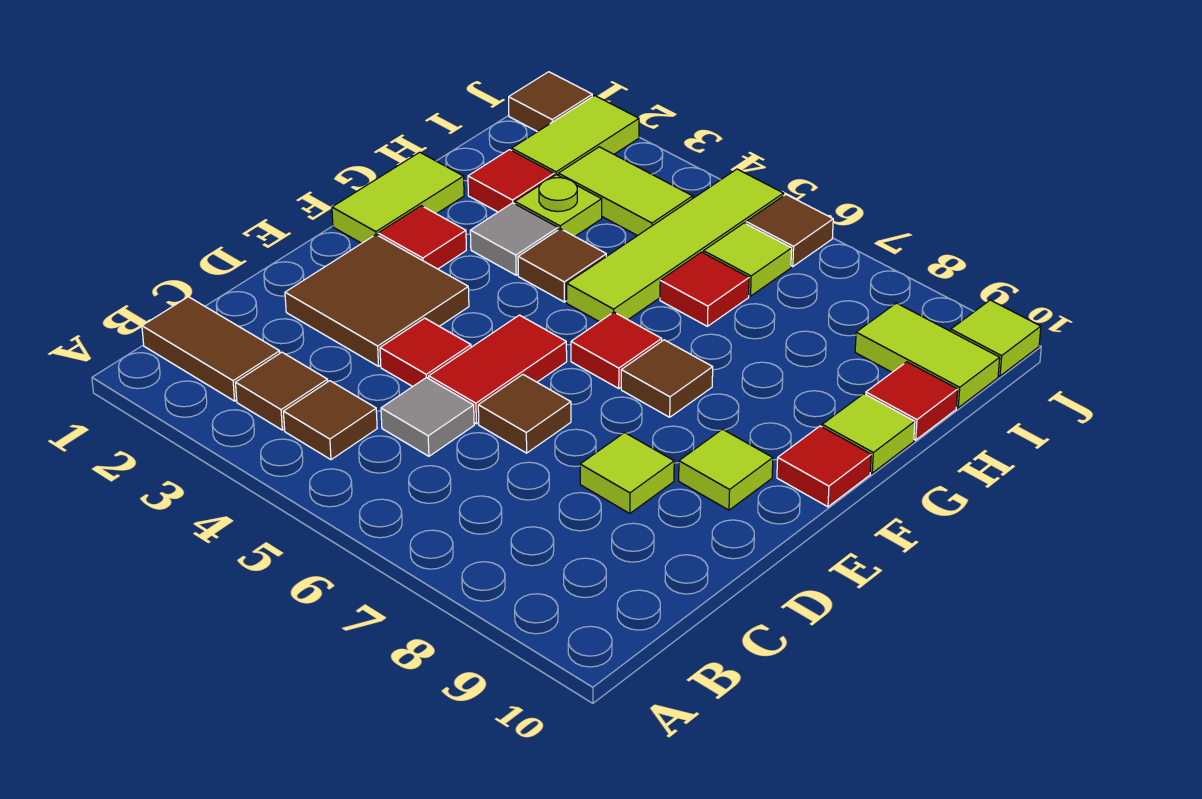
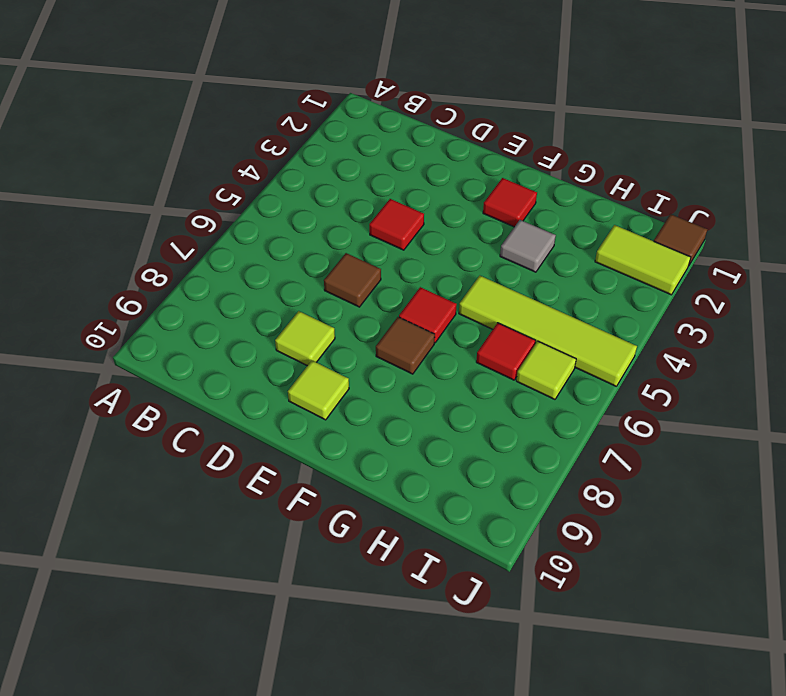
none -> brown 1x2 tile [142,297,280,401]
none -> brown 1x1 tile [235,352,328,430]
none -> brown 1x1 tile [283,381,377,460]
none -> grey 1x1 tile [381,377,474,456]

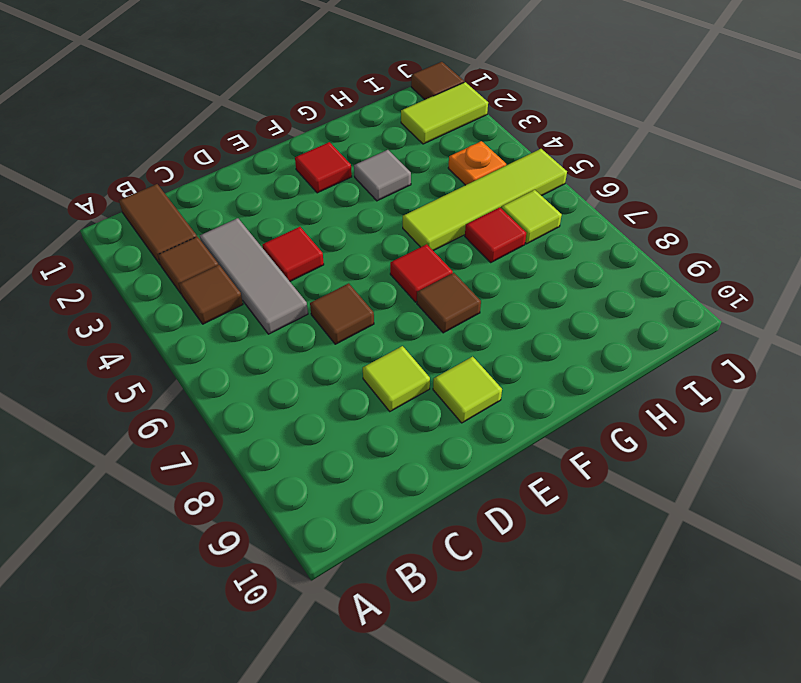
grey 1x3 tile [200,218,308,334] -> grey 1x1 tile [381,377,474,456]
orange 1x1 plate [448,141,506,185] -> lime 1x2 tile [558,147,693,236]
none -> brown 2x2 tile [285,235,469,366]
none -> red 1x2 tile [429,315,567,424]
none -> lime 1x2 tile [332,152,464,243]
none -> red 1x1 tile [777,426,871,507]

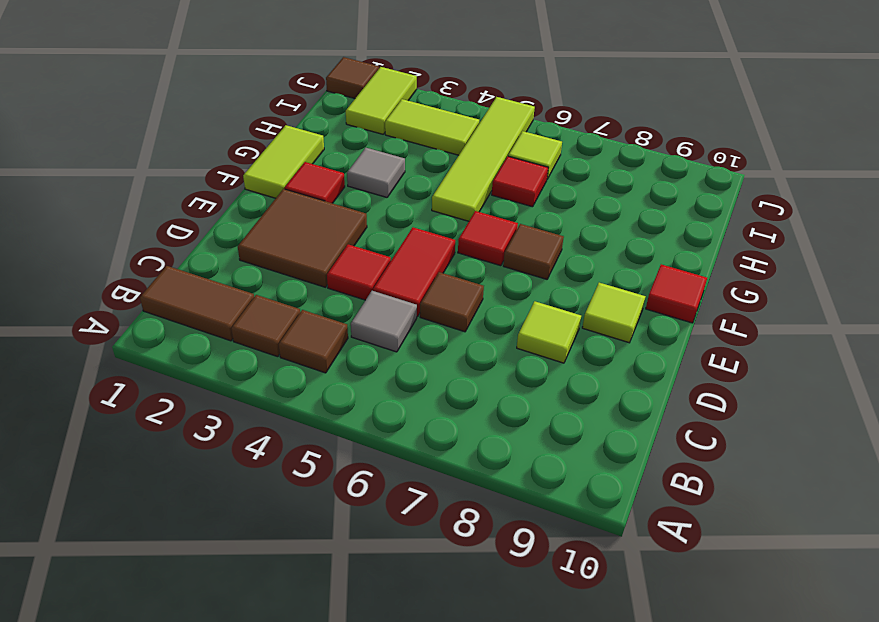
none -> brown 1x1 tile [518,229,606,302]
none -> lime 1x1 tile [822,394,915,473]
none -> red 1x1 tile [468,150,554,212]
none -> lime 1x1 plate [515,175,602,236]

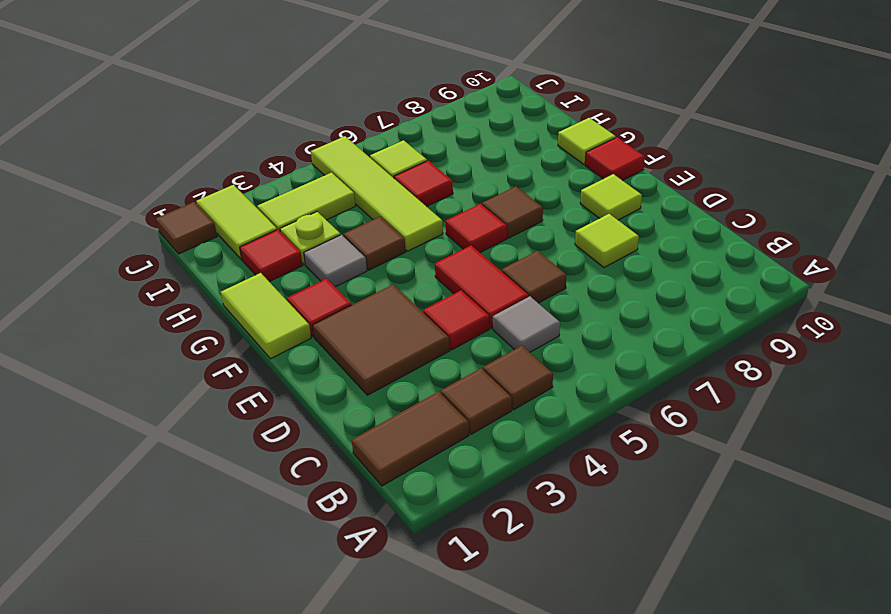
none -> red 1x1 tile [866,362,958,440]
none -> lime 1x2 tile [855,303,1000,408]
none -> brown 1x1 tile [746,195,833,267]
none -> lime 1x1 tile [951,300,1041,376]

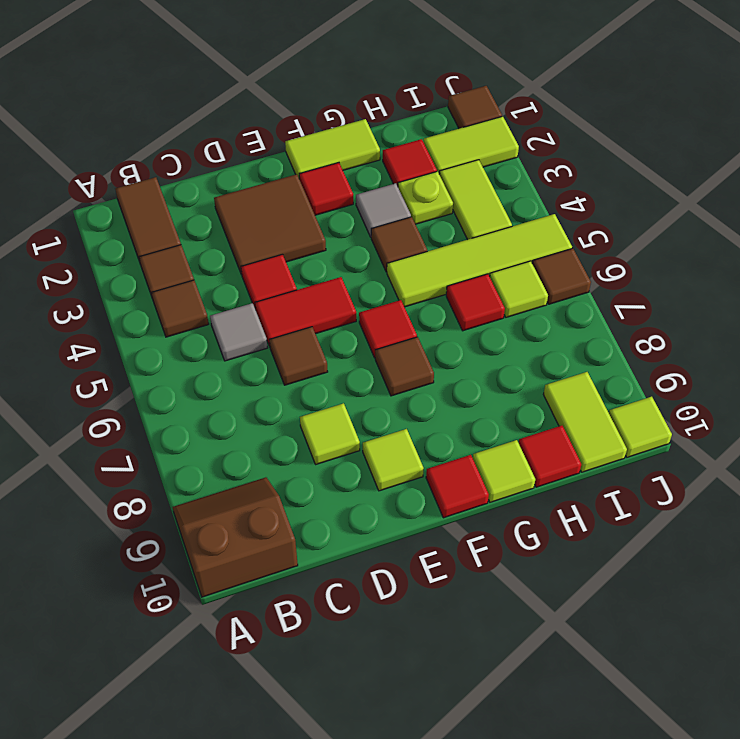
brown 2x2 slope [173,477,298,597] -> none

